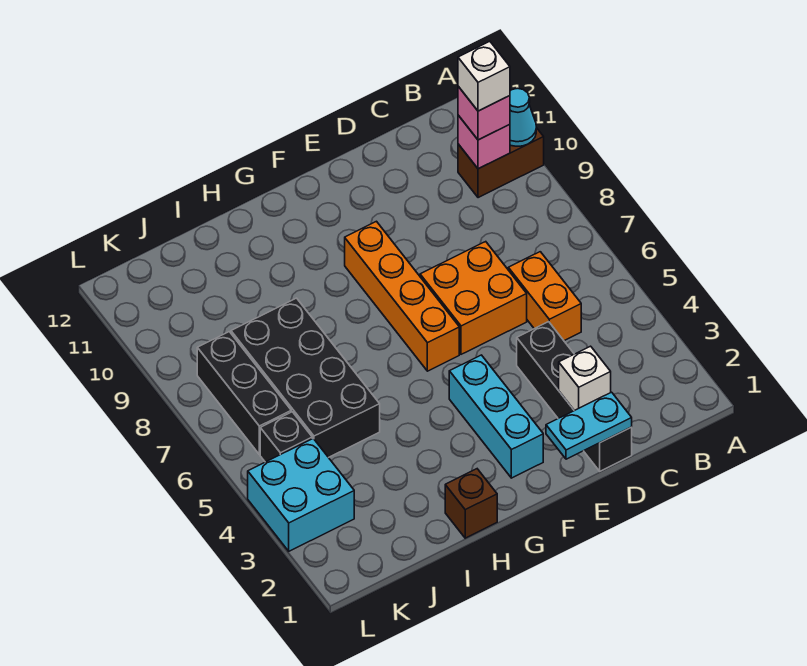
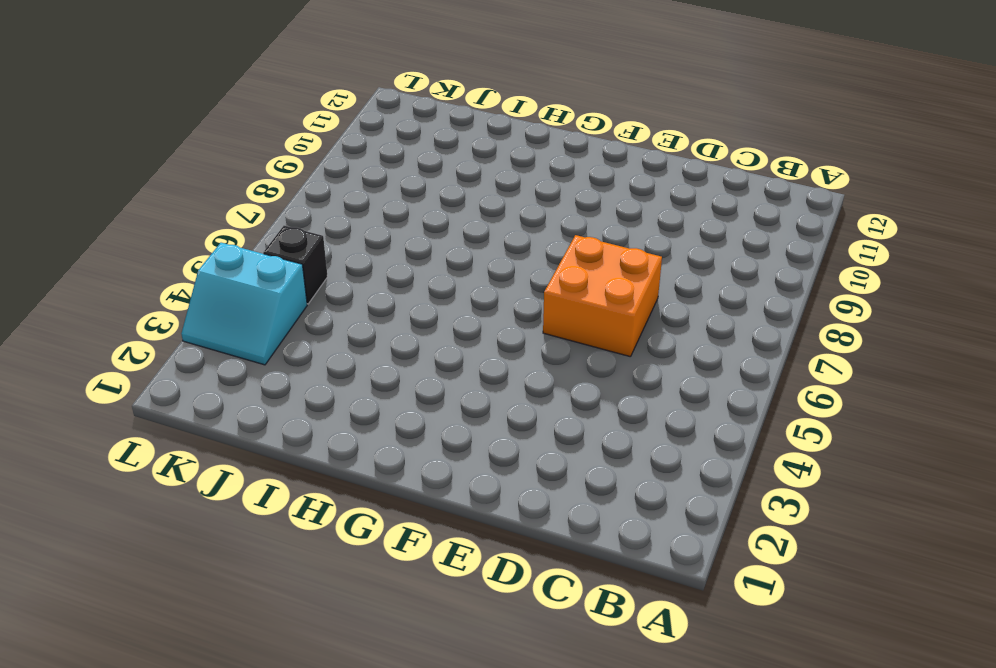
cyan 2x2 slope [181,243,307,365] -> cyan 2x2 brick [248,439,354,551]
none -> brown 1x2 brick [458,128,544,198]
none -> orange 1x2 brick [508,252,581,341]
none -> black 1x4 brick [517,322,632,471]

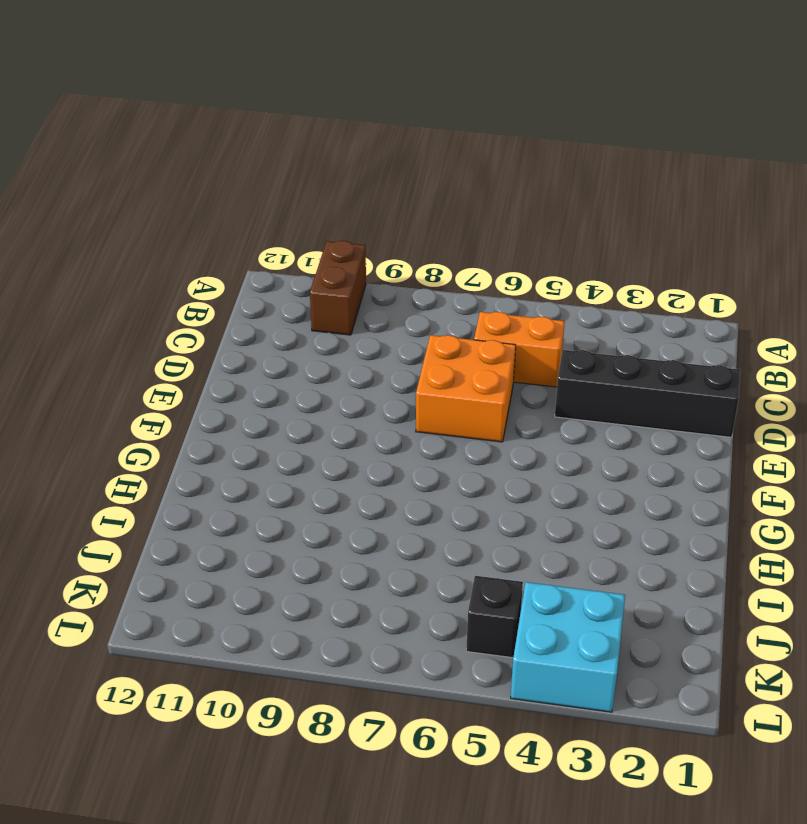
none -> cyan 1x3 brick [449,355,543,478]
none -> orange 1x4 brick [345,221,459,371]
none -> brown 1x1 brick [445,469,497,538]

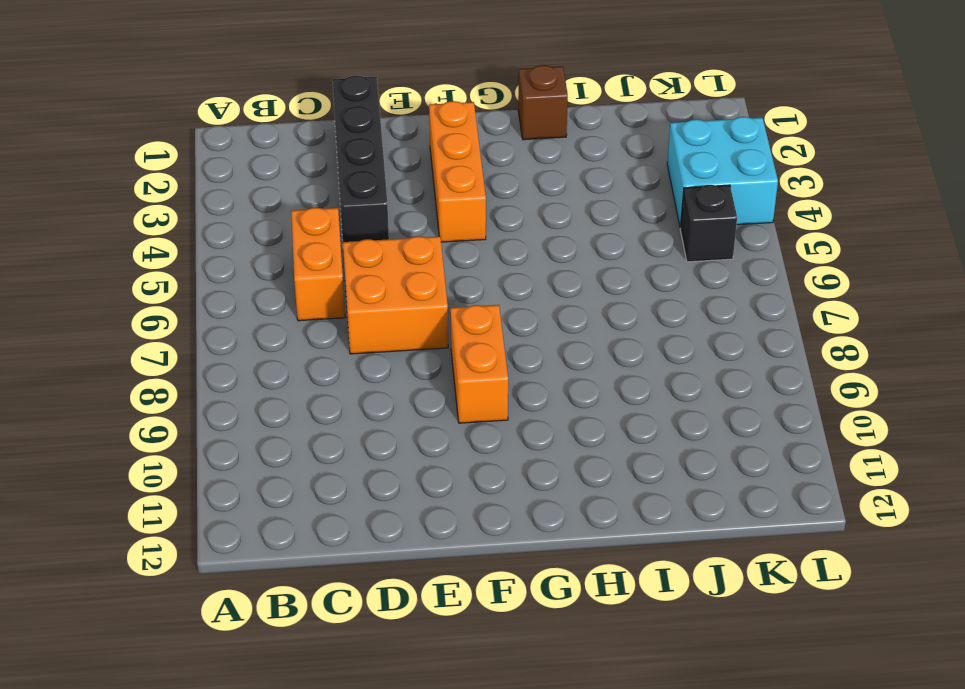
orange 1x3 brick [429,101,486,242] -> cyan 1x3 brick [449,355,543,478]
orange 1x2 brick [450,305,508,423] -> orange 1x4 brick [345,221,459,371]
none -> brown 1x2 brick [458,128,544,198]
none -> black 2x4 brick [231,298,380,457]
none -> black 1x3 brick [197,332,291,455]

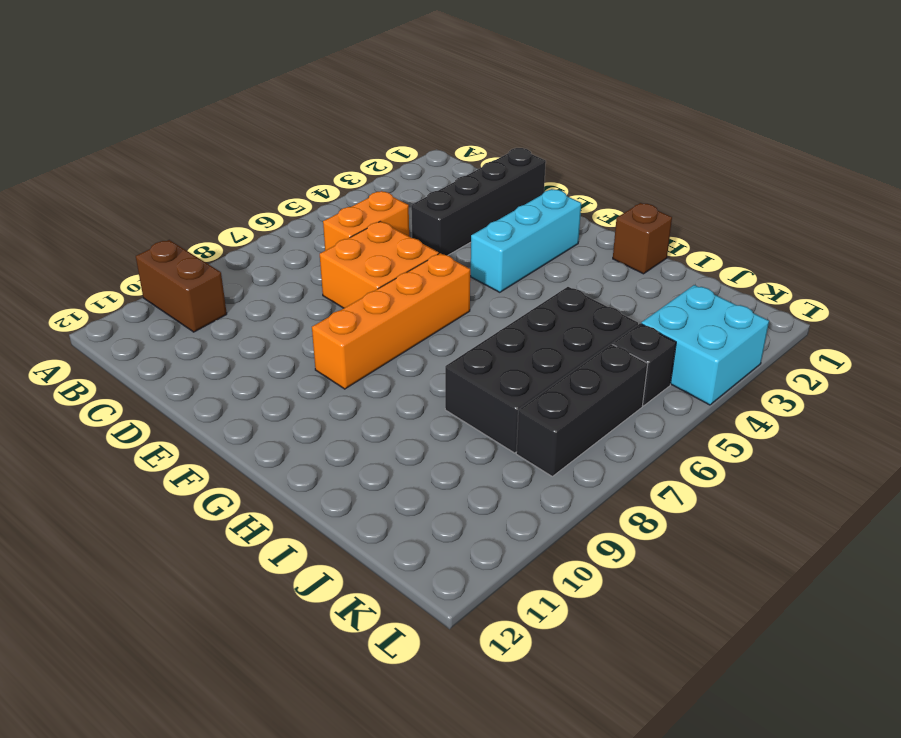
none -> cyan 1x1 cone [510,88,536,146]
none -> pink 1x1 brick [458,115,510,169]
none -> cyan 1x2 plate [546,392,632,459]

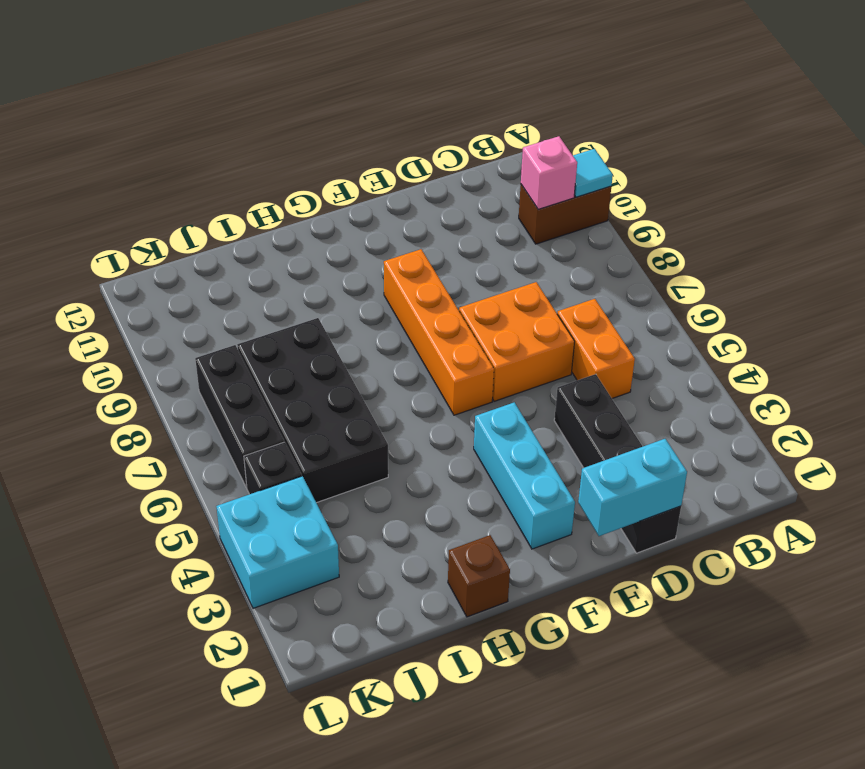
cyan 1x1 tile [573,149,613,197] -> cyan 1x1 cone [510,88,536,146]
cyan 1x2 brick [578,439,687,536] -> cyan 1x2 plate [546,392,632,459]
none -> white 1x1 brick [559,346,611,411]
none -> pink 1x1 brick [458,86,510,140]
none -> white 1x1 brick [458,42,510,111]

